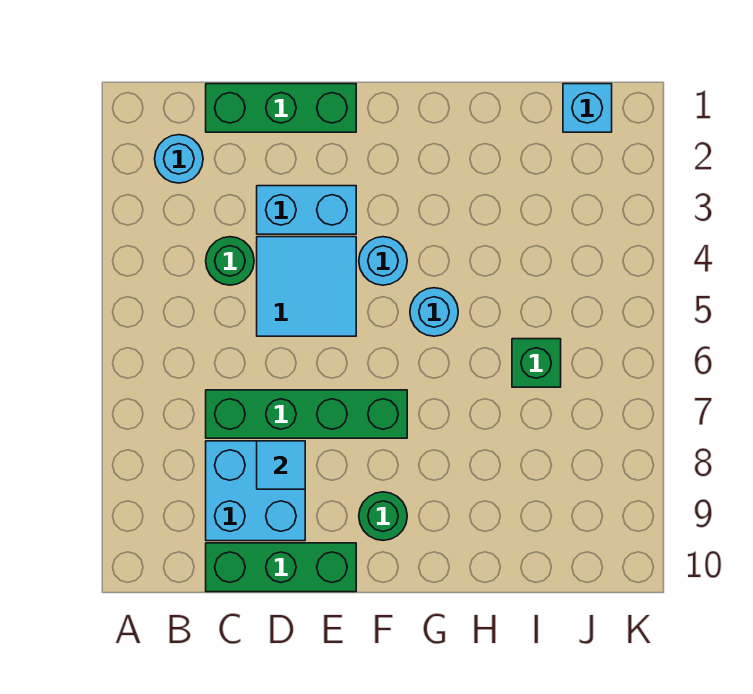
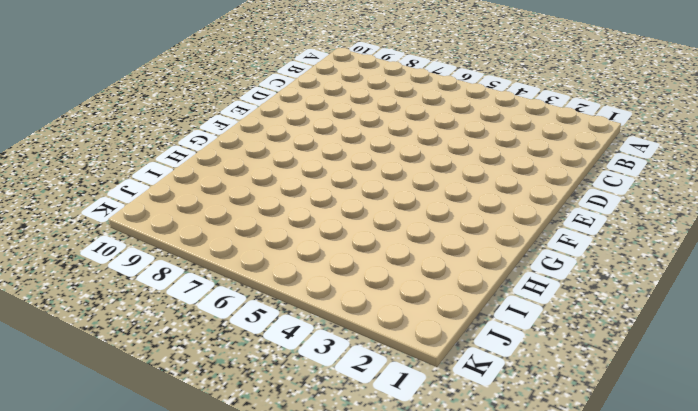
none -> cyan 1x1 round brick [155,135,203,183]
none -> green 1x3 brick [206,84,356,132]
none -> green 1x1 round brick [206,237,254,285]

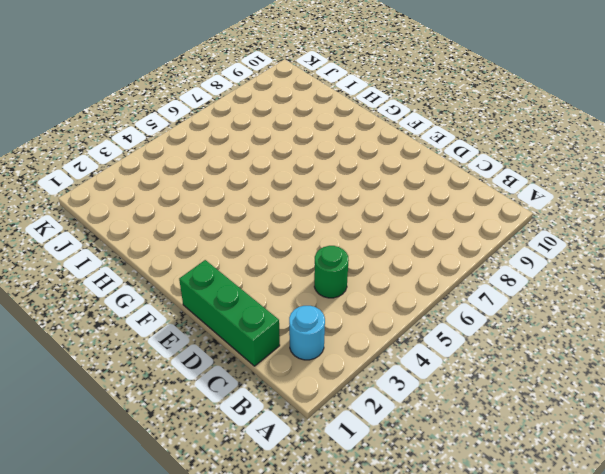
none -> green 1x4 brick [206,390,407,438]
none -> cyan 2x2 brick [206,441,305,541]
none -> green 1x3 brick [206,543,356,592]

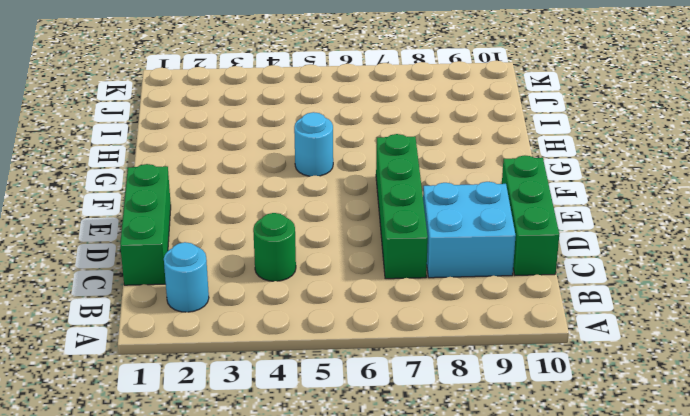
none -> cyan 1x2 brick [257,186,356,234]
none -> cyan 2x2 tile [257,237,356,336]
none -> cyan 1x1 round brick [359,237,407,285]

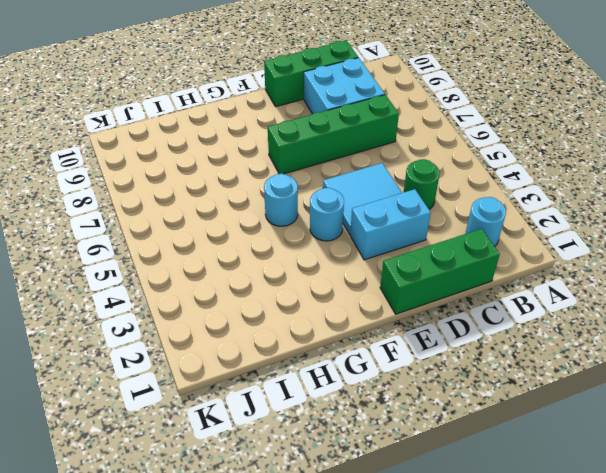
none -> green 1x1 round brick [359,492,407,540]
none -> green 1x1 brick [512,339,561,387]
none -> cyan 1x1 brick [563,84,612,132]

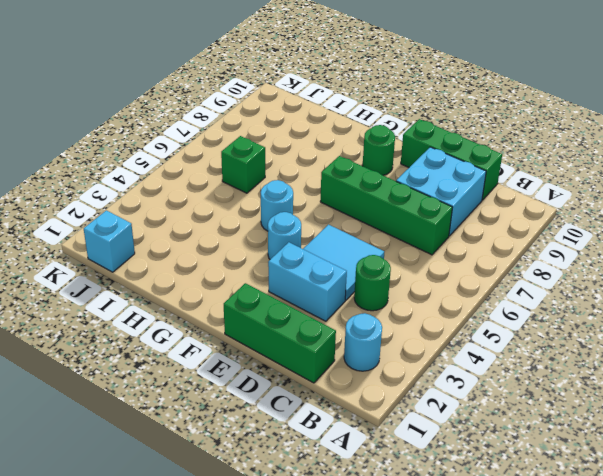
none -> cyan 1x1 tile [257,441,305,489]

